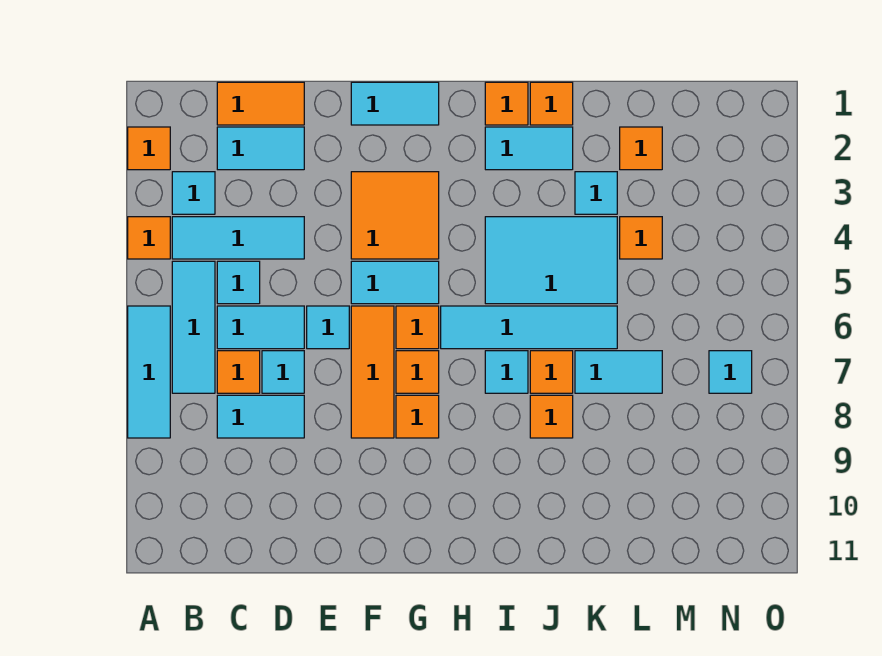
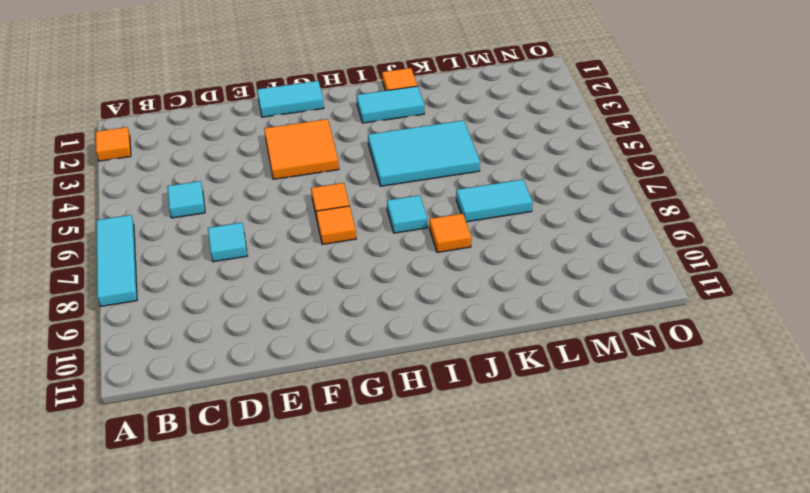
none -> orange 1x1 tile [128,217,170,259]
none -> cyan 1x1 tile [172,172,215,214]
none -> cyan 1x3 tile [172,217,304,259]
none -> cyan 1x3 tile [172,261,215,393]

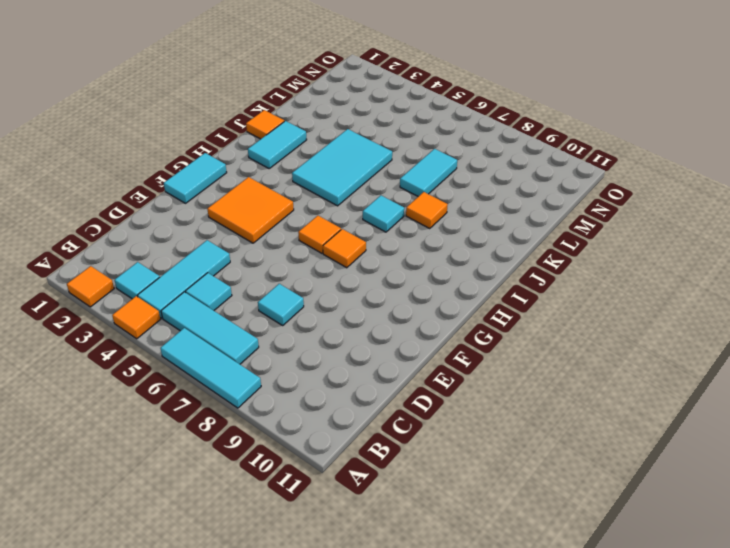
none -> orange 1x2 tile [217,82,304,125]
none -> cyan 1x2 tile [217,127,304,170]
none -> cyan 1x2 tile [217,306,304,349]
none -> orange 1x1 tile [217,351,260,393]

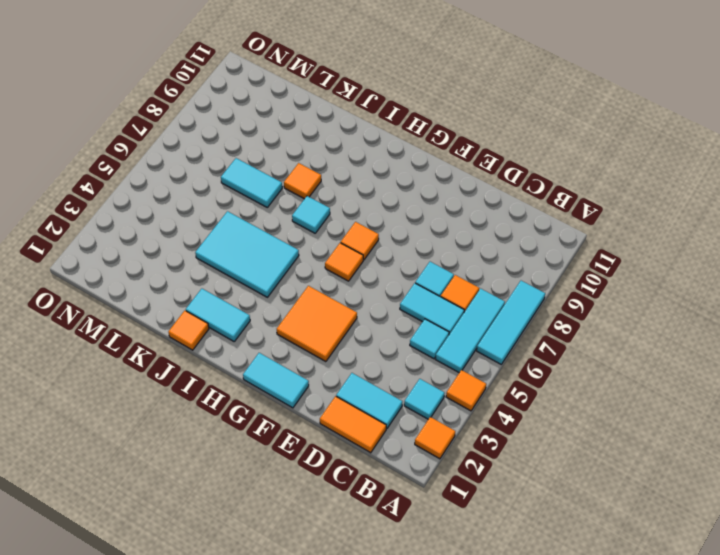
none -> cyan 1x3 tile [172,217,304,259]
none -> cyan 1x2 tile [217,395,304,438]
none -> cyan 1x1 tile [307,306,349,349]
none -> cyan 1x2 tile [351,261,439,304]

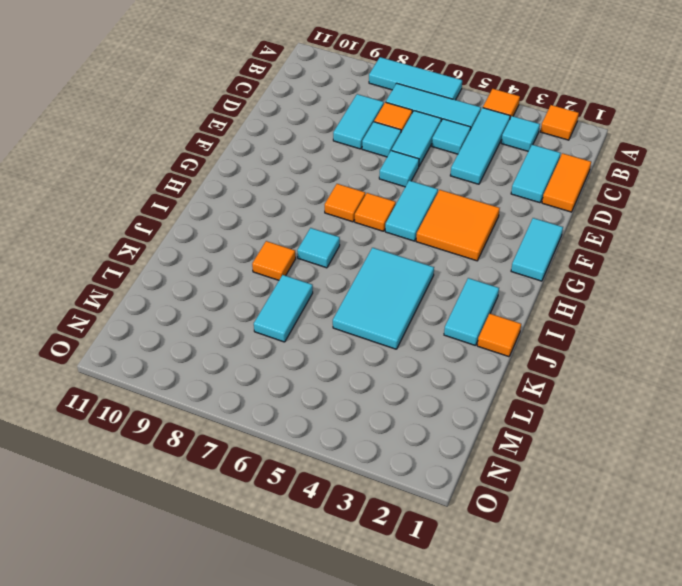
none -> orange 1x3 tile [351,306,394,438]
none -> orange 1x1 tile [396,395,439,438]
none -> cyan 1x4 tile [441,306,617,349]
none -> orange 1x1 tile [485,82,528,125]

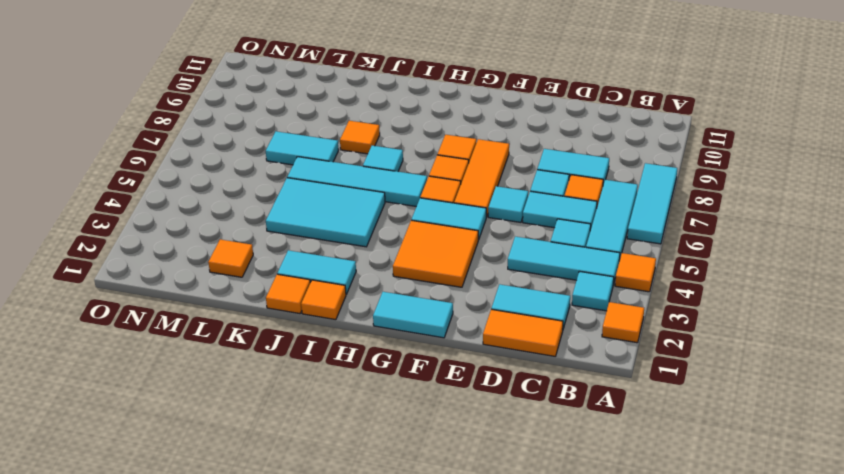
none -> orange 1x1 tile [530,351,573,393]
none -> cyan 1x1 tile [575,172,617,214]
none -> orange 1x1 tile [620,217,662,259]
none -> cyan 1x1 tile [709,351,752,393]

